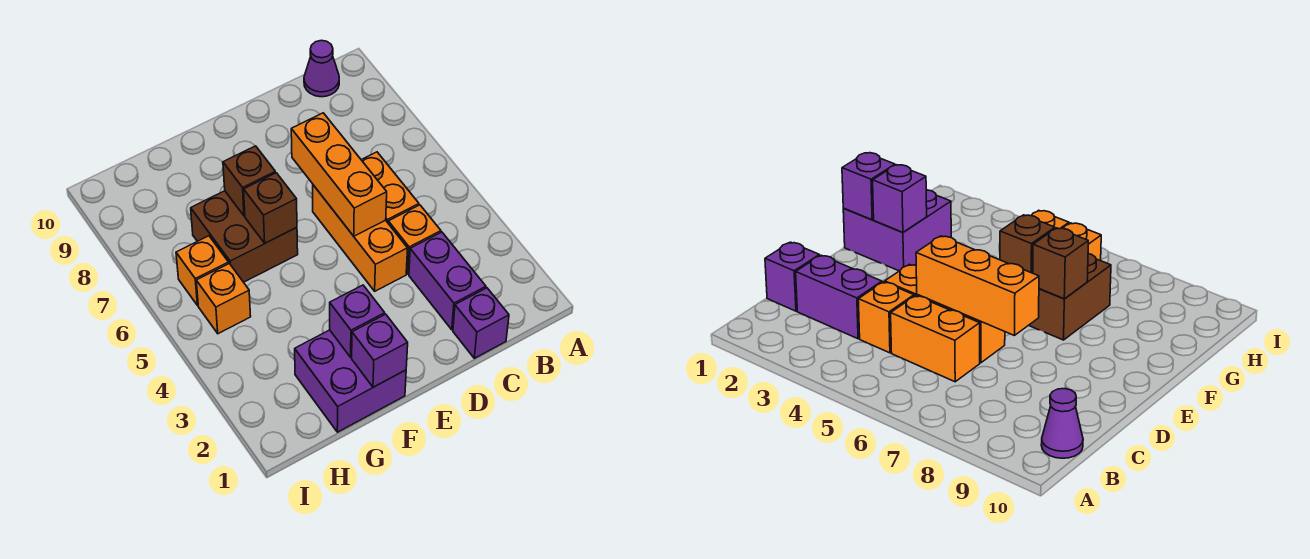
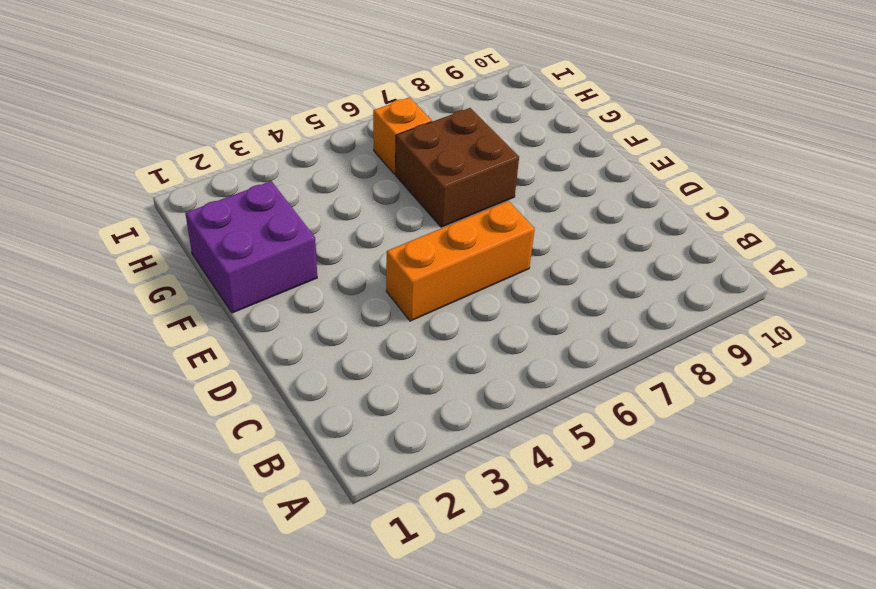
none -> purple 1x1 cone [304,40,339,97]
none -> purple 1x1 brick [453,288,509,358]
none -> purple 1x2 brick [409,232,486,330]

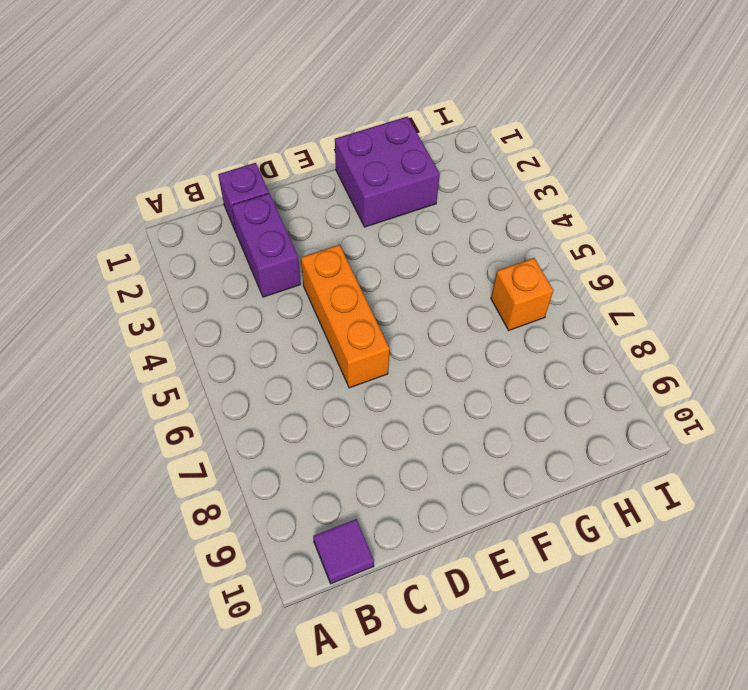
purple 1x1 tile [313,519,374,584] -> purple 1x1 cone [304,40,339,97]
none -> orange 1x1 brick [388,205,441,274]
none -> orange 1x2 brick [362,152,419,223]
none -> brown 2x2 brick [191,191,298,282]

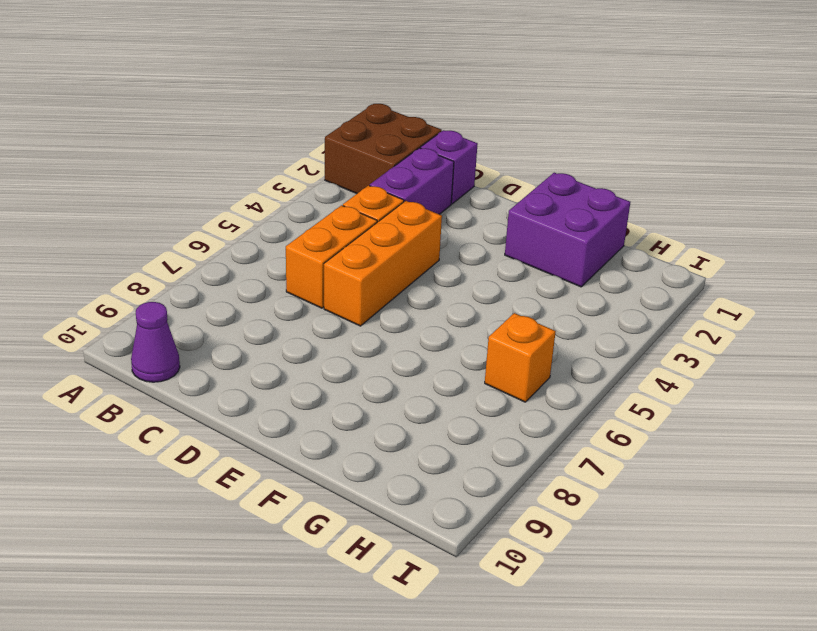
brown 2x2 brick [325,104,442,194] -> brown 2x2 brick moved to [191,191,298,282]
none -> orange 1x1 brick [196,264,251,334]
none -> orange 1x3 brick [291,113,387,236]
none -> purple 1x1 brick [352,314,408,387]

